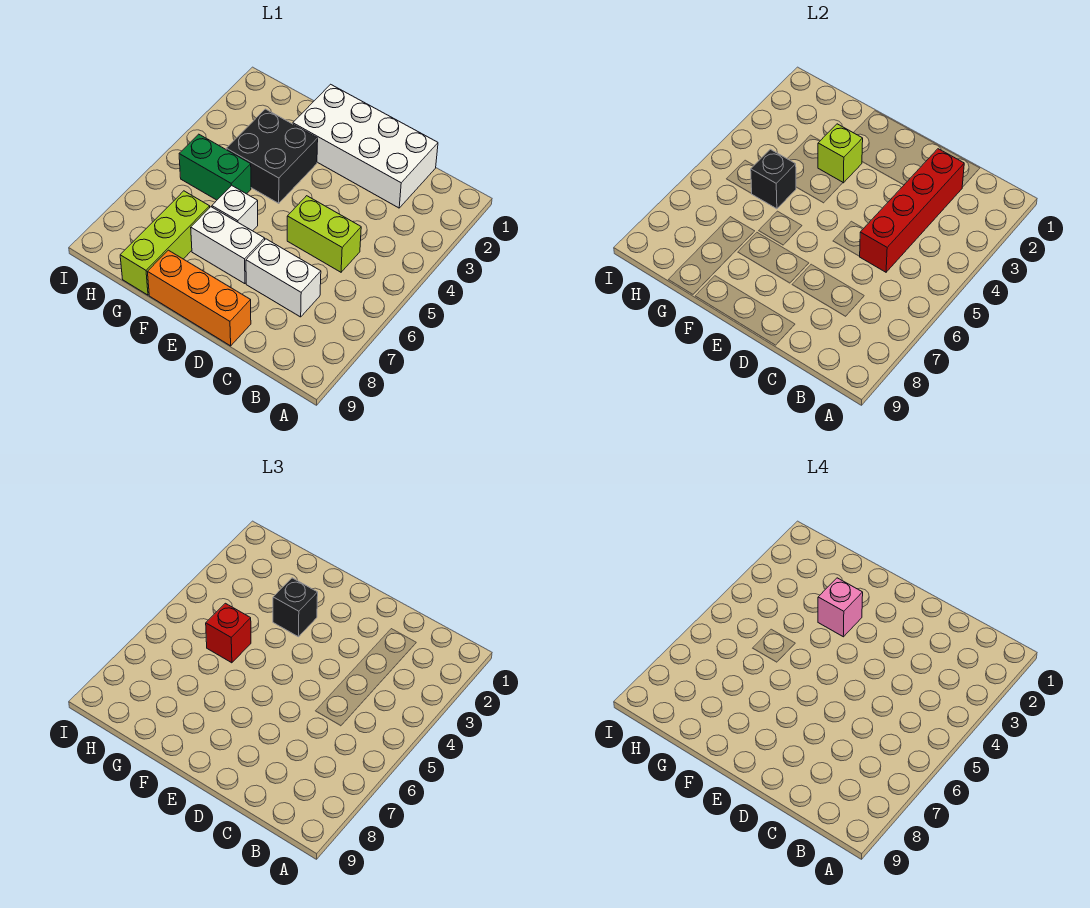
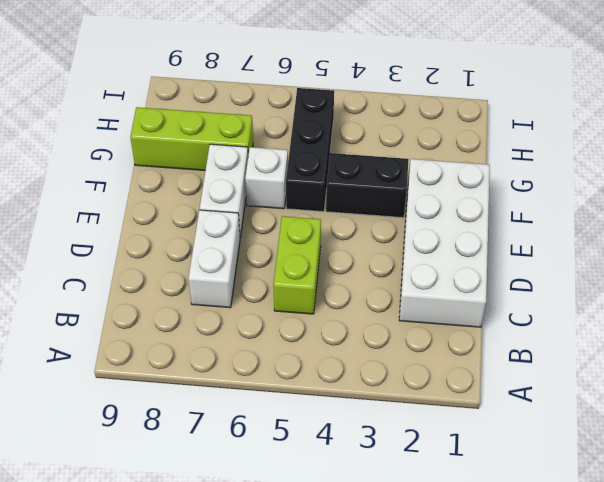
black 1x2 brick [326,153,409,218] -> black 2x2 brick [226,109,318,203]
black 1x3 brick [286,88,334,212] -> green 1x2 brick [179,134,251,200]
none -> orange 1x3 brick [148,250,251,346]
none -> red 1x4 brick [859,149,964,272]
none -> lime 1x1 brick [818,124,863,183]

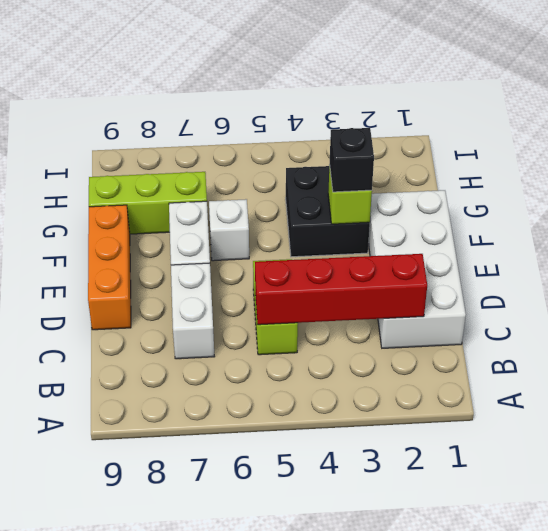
none -> green 1x2 brick [179,134,251,200]
none -> black 1x1 brick [751,149,796,209]
none -> red 1x1 brick [206,603,251,663]

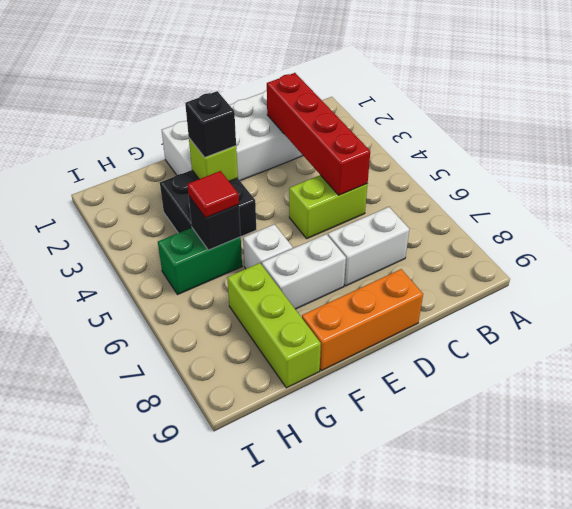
red 1x1 tile [187,171,239,218] -> red 1x1 brick [206,603,251,663]
none -> pink 1x1 brick [818,578,863,637]

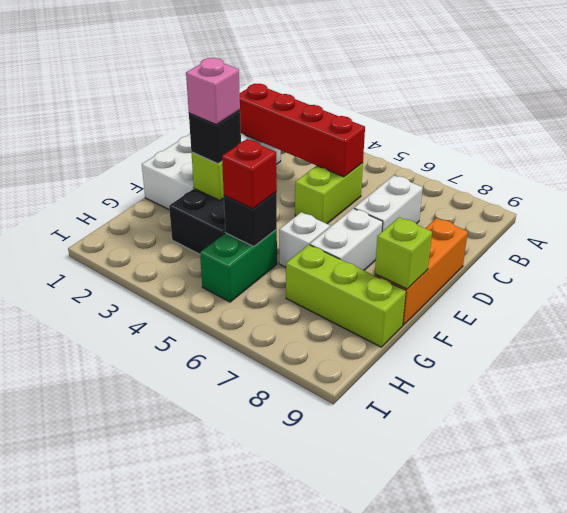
lime 1x1 brick [375,217,432,289] -> none

